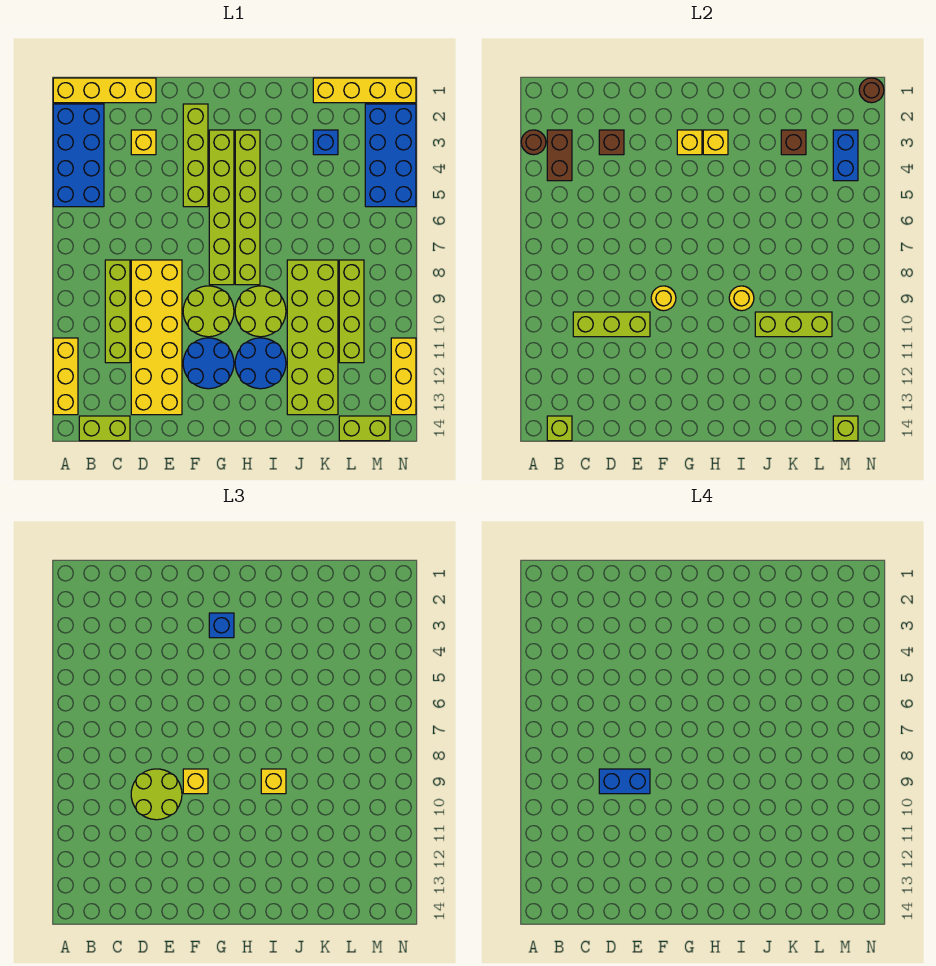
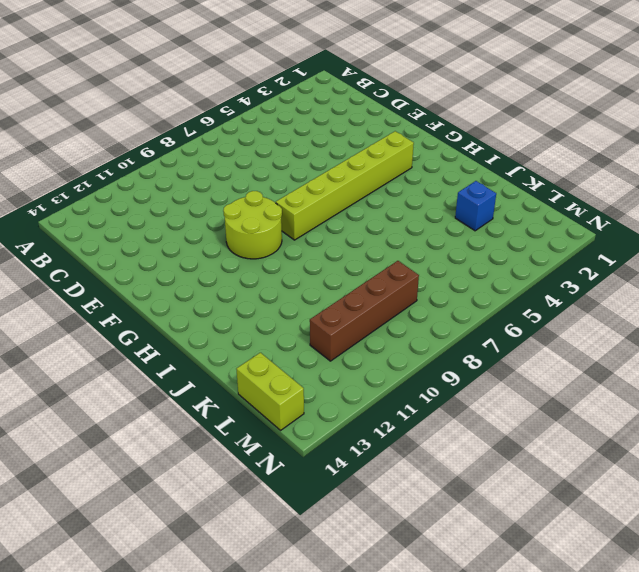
brown 1x4 brick [310,261,419,361] -> lime 1x4 brick [339,260,364,363]
none -> yellow 1x4 brick [53,78,156,103]
none -> blue 2x4 brick [53,104,104,207]
none -> yellow 1x3 brick [53,338,78,415]
none -> lime 1x2 brick [79,416,130,441]

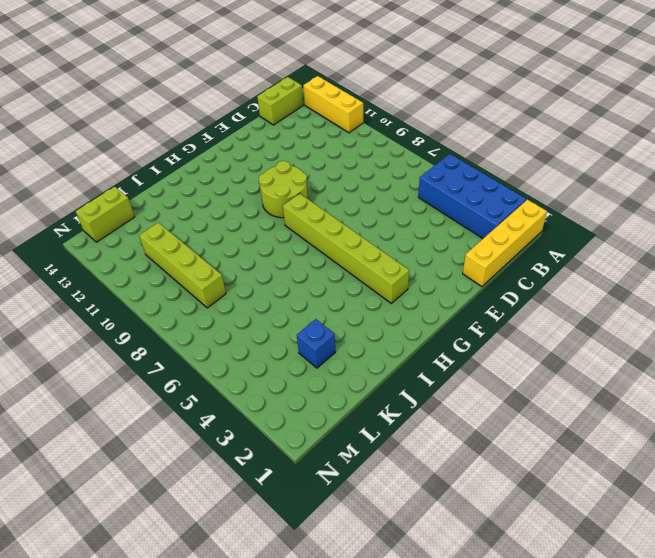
none -> lime 1x4 brick [105,260,130,363]
none -> yellow 1x1 brick [131,130,156,155]
none -> yellow 2x6 brick [131,260,182,415]
none -> lime 1x4 brick [183,104,208,207]

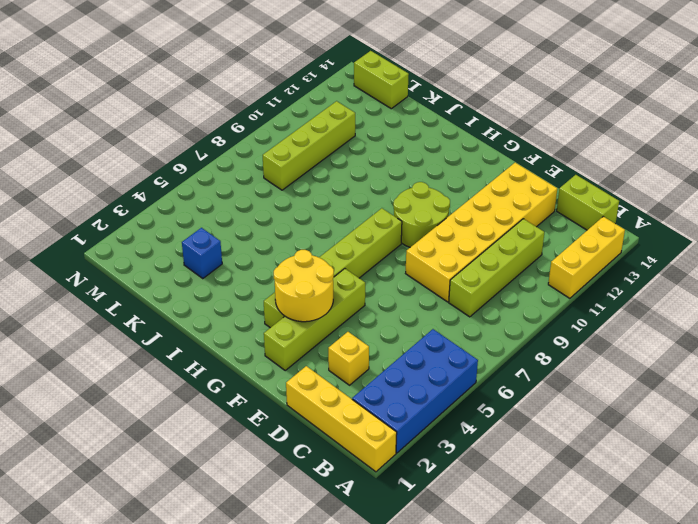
yellow 2x2 round brick [274,250,334,322] -> yellow 1x1 brick [677,130,702,155]
none -> blue 2x2 round brick [183,338,234,389]
none -> lime 1x6 brick [235,130,260,285]
none -> lime 2x2 round brick [235,286,286,337]
none -> blue 2x2 round brick [235,338,286,389]

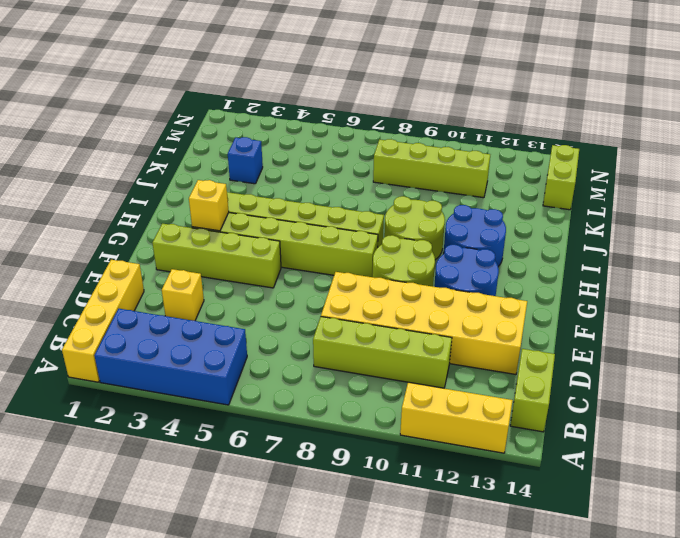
none -> lime 2x6 brick [287,260,338,415]
none -> yellow 1x4 brick [313,78,416,103]
none -> blue 2x4 brick [365,104,416,207]
none -> yellow 1x3 brick [391,338,416,415]

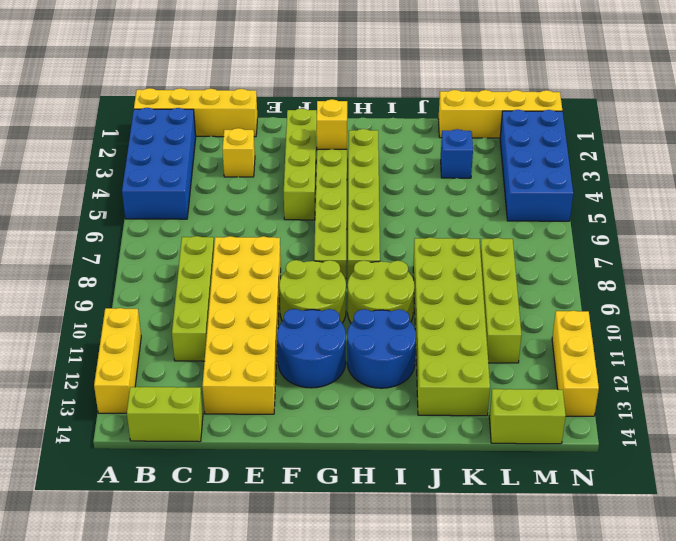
none -> brown 1x1 round brick [521,130,546,155]
none -> brown 1x2 brick [547,130,572,181]
none -> lime 1x1 brick [547,416,572,441]
none -> lime 1x3 brick [573,312,650,337]

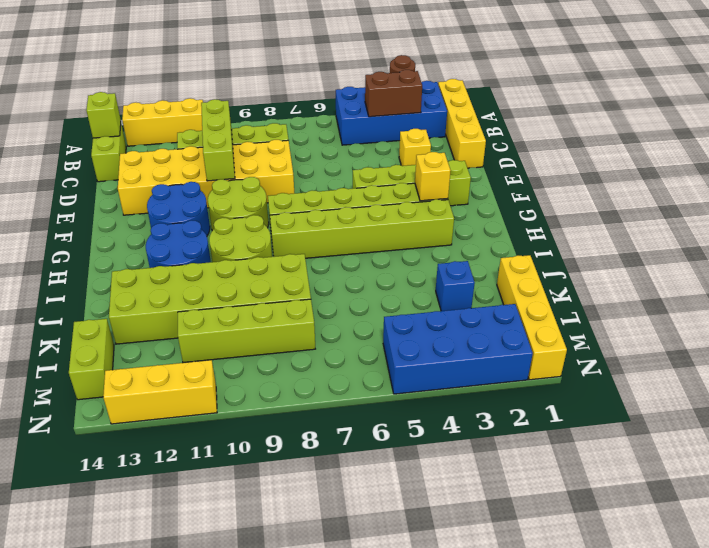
none -> brown 1x1 brick [599,130,624,155]
none -> yellow 1x1 round brick [651,286,676,311]
none -> yellow 1x1 brick [703,130,728,155]
none -> yellow 1x1 round brick [729,286,754,311]

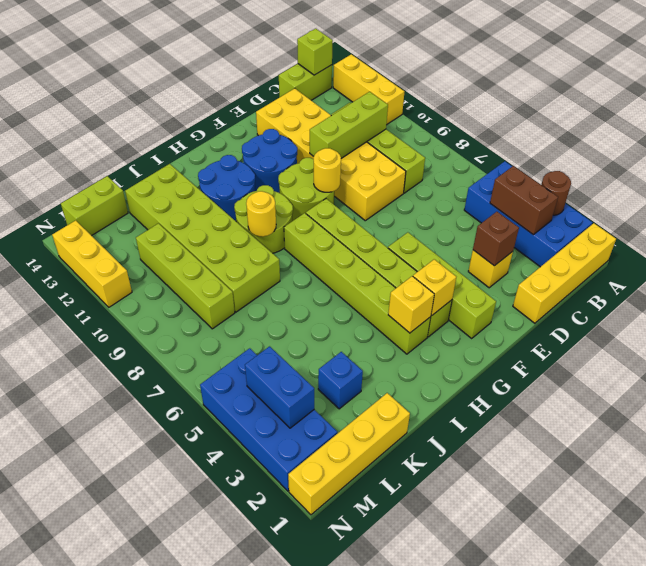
none -> lime 1x3 brick [755,312,832,337]
none -> brown 1x1 brick [781,130,806,155]
none -> lime 1x1 brick [833,416,858,441]
none -> brown 1x1 round brick [859,78,884,103]

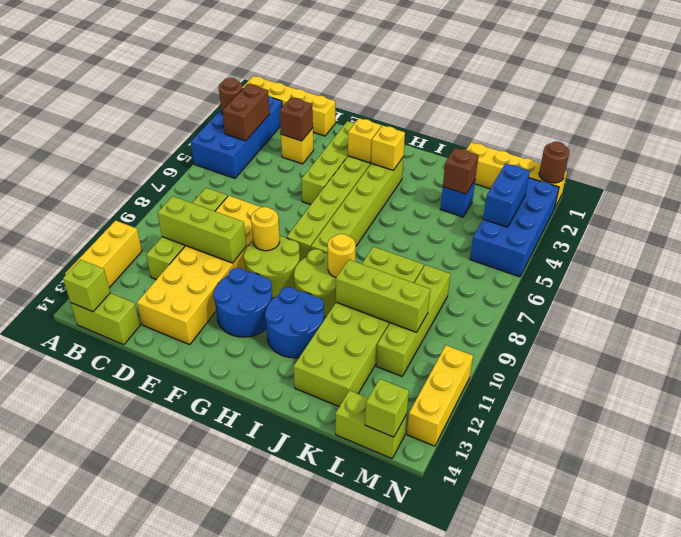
none -> lime 2x2 round brick [131,769,182,820]
none -> yellow 1x1 brick [183,769,208,794]
none -> blue 1x1 brick [209,613,234,638]
none -> yellow 1x1 brick [261,769,286,794]

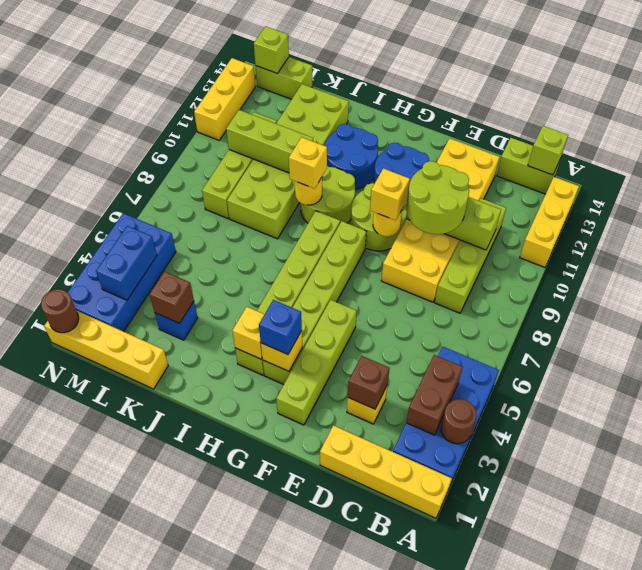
none -> blue 1x2 brick [599,769,650,794]

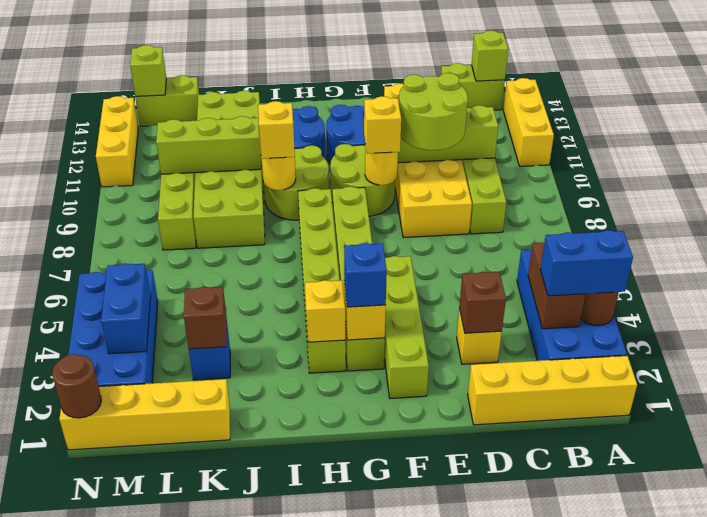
blue 1x2 brick [540,230,633,296] -> blue 1x2 brick moved to [599,769,650,794]

